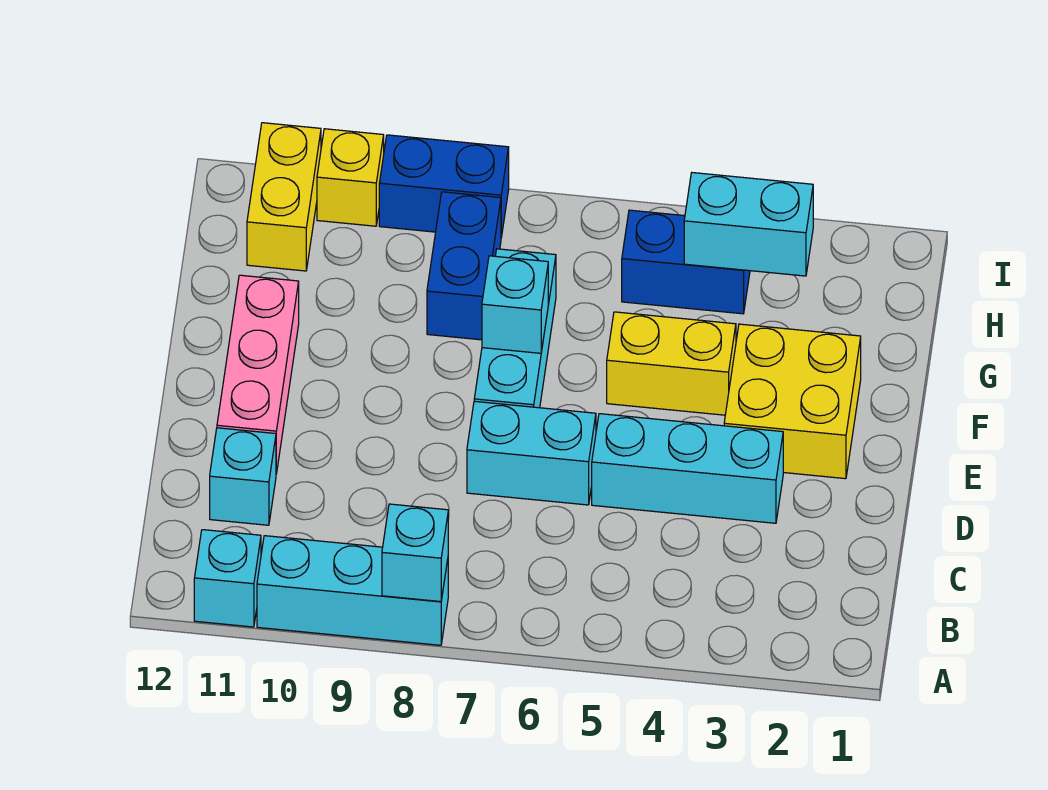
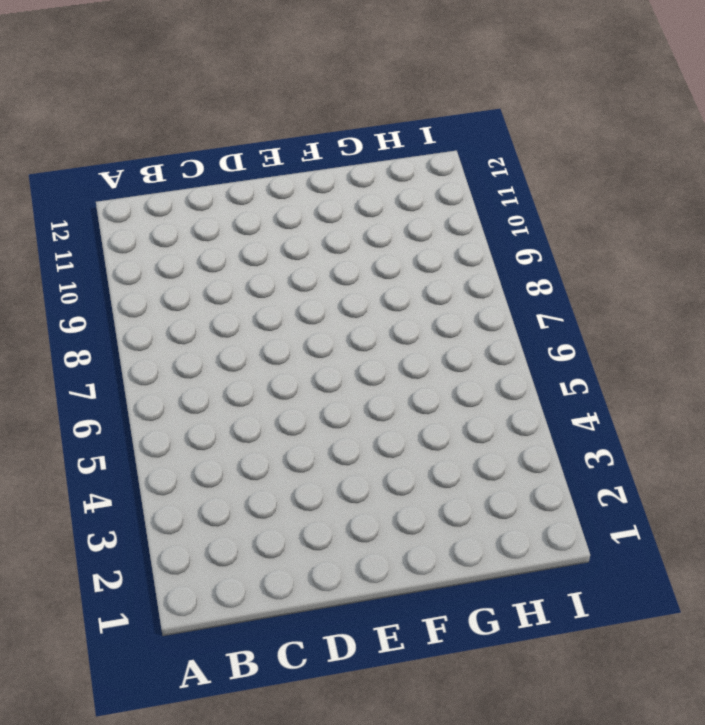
none -> cyan 1x3 brick [257,536,448,645]
none -> cyan 1x1 brick [194,530,261,627]
none -> cyan 1x1 brick [210,428,276,525]

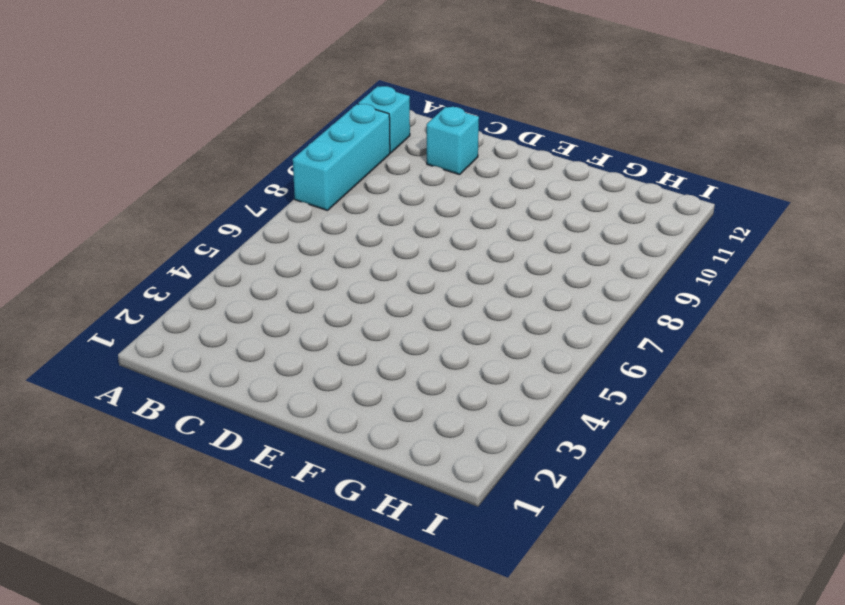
none -> cyan 1x3 brick [592,414,783,523]
none -> cyan 1x2 brick [467,401,596,505]
none -> pink 1x3 brick [217,275,299,474]

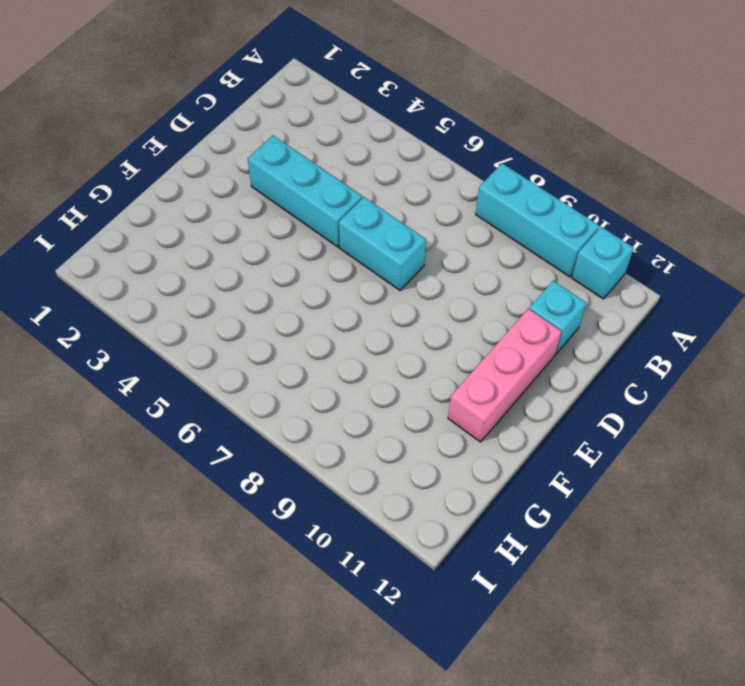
none -> yellow 2x2 brick [724,324,861,479]
none -> cyan 1x3 brick [474,249,556,408]
none -> yellow 1x2 brick [607,312,736,415]

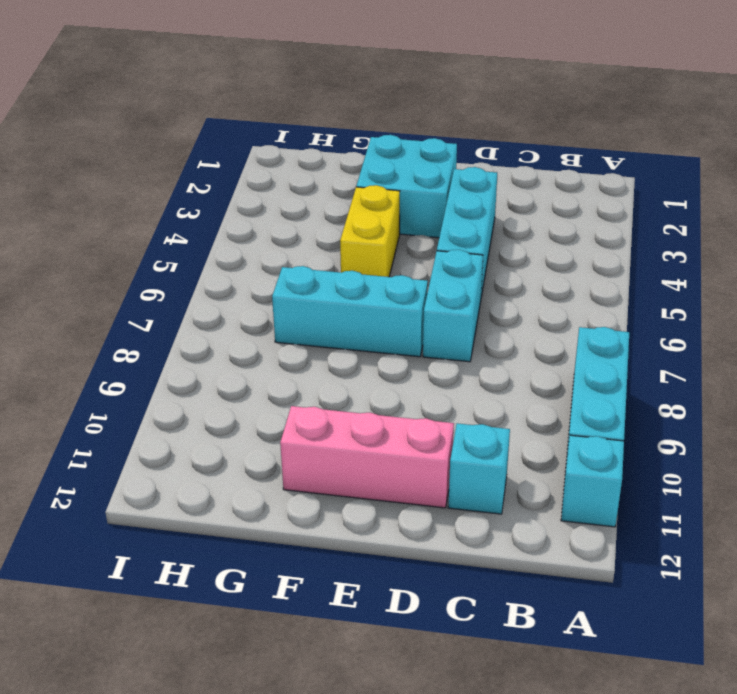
cyan 2x2 brick [356,135,457,238] -> yellow 2x2 brick [724,324,861,479]
none -> blue 1x2 brick [427,192,501,340]
none -> blue 1x2 brick [622,210,750,314]
none -> yellow 1x2 brick [247,123,321,271]

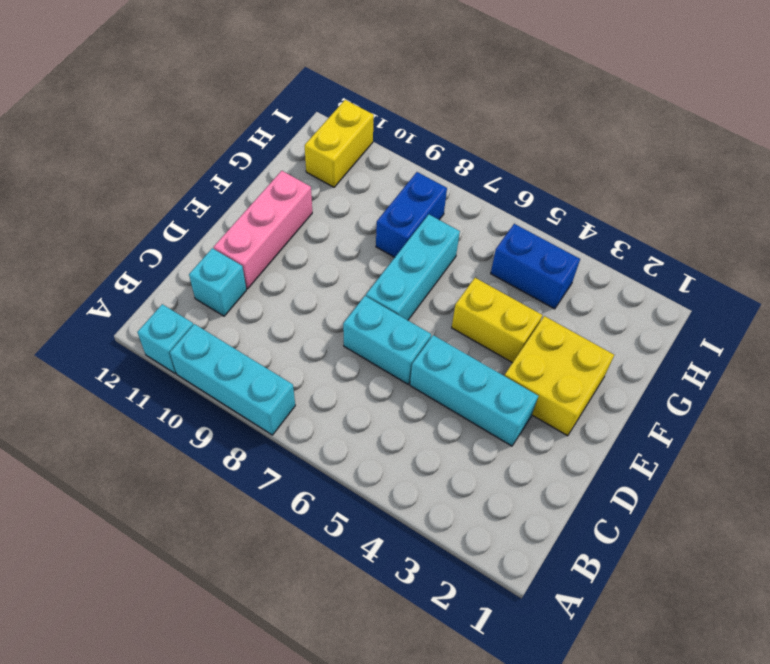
none -> blue 1x2 brick [379,135,509,237]
none -> yellow 1x1 brick [317,129,384,226]
none -> cyan 1x1 brick [382,504,448,602]

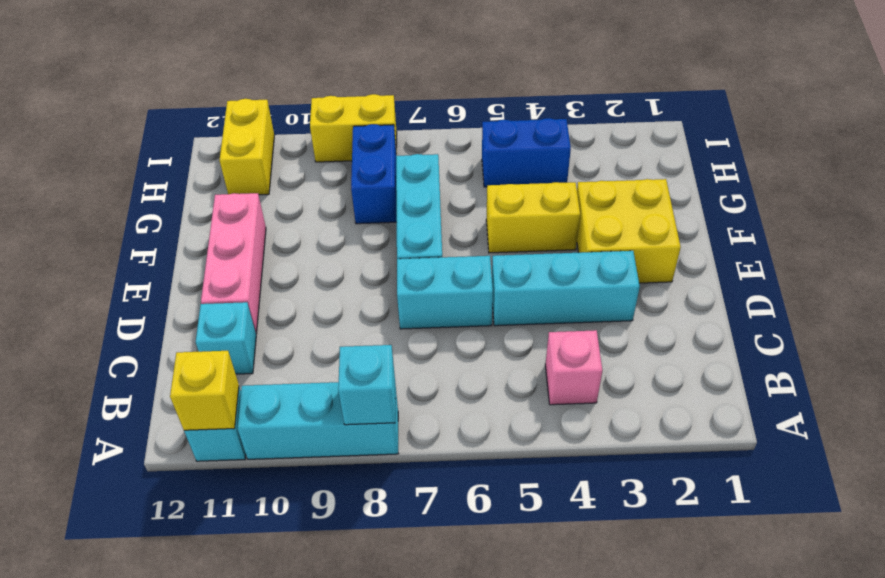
yellow 1x1 brick [170,351,239,430] -> yellow 1x1 brick moved to [317,129,384,226]
pink 1x1 brick [545,330,602,405] -> none
yellow 1x2 brick [310,94,397,162] -> blue 1x2 brick [379,135,509,237]
none -> cyan 1x1 brick [482,256,548,353]
none -> cyan 1x2 brick [684,173,813,276]

